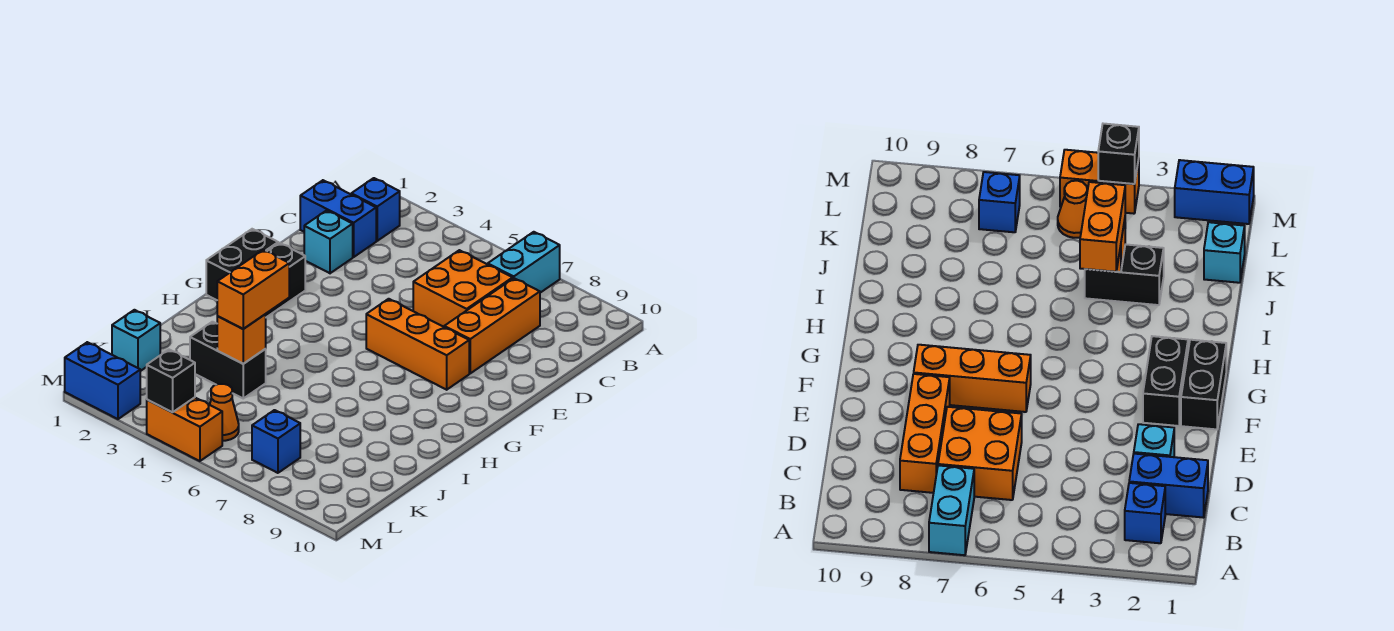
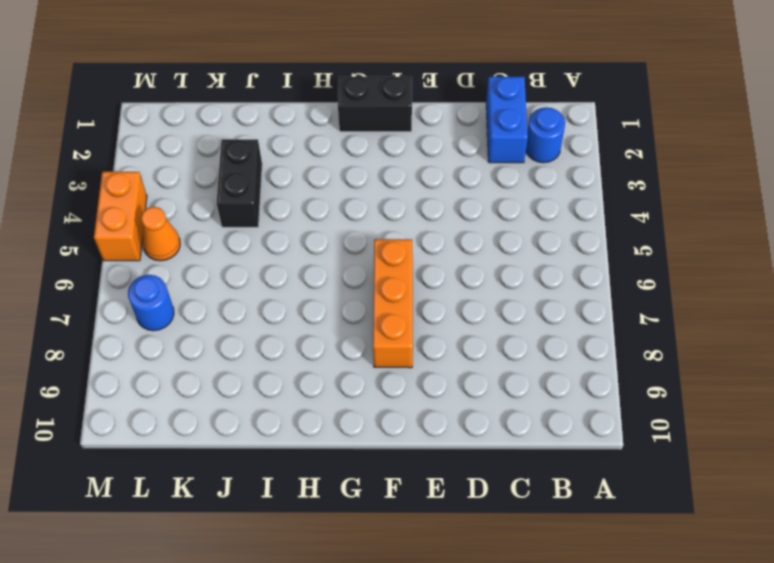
blue 1x1 round brick [526,107,565,163] -> blue 1x1 brick [351,178,400,241]
blue 1x1 round brick [128,275,174,331] -> blue 1x1 brick [252,410,300,473]
none -> cyan 1x2 brick [488,232,560,293]
none -> orange 2x2 brick [413,250,513,327]
none -> orange 1x3 brick [444,278,540,373]

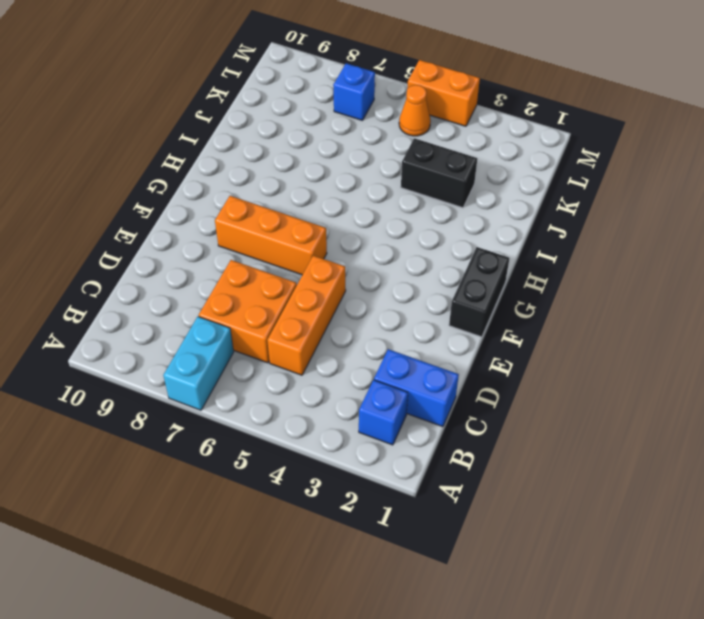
orange 1x3 brick [267,256,346,375] -> orange 1x3 brick moved to [444,278,540,373]
none -> cyan 1x1 brick [304,210,353,273]
none -> black 1x2 brick [266,243,305,317]
none -> cyan 1x1 brick [112,310,160,371]

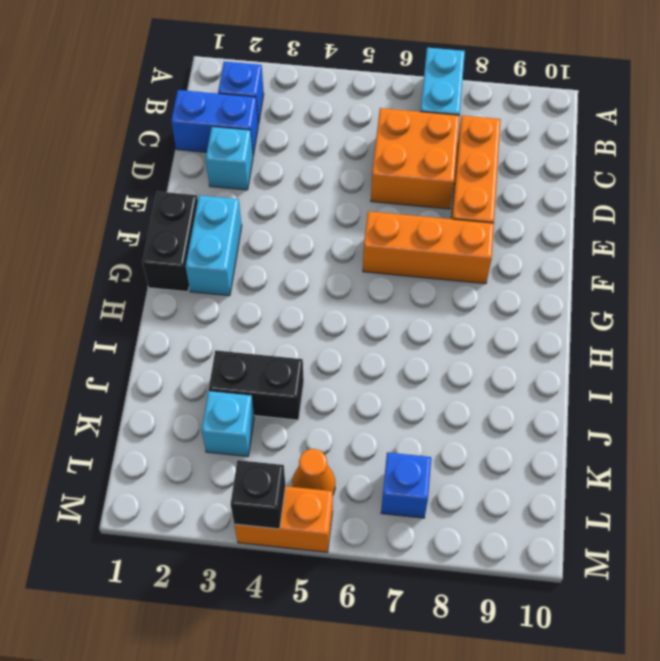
cyan 1x2 brick [185,195,242,296] -> black 1x2 brick [266,243,305,317]
cyan 1x1 brick [202,391,254,457] -> cyan 1x1 brick moved to [112,310,160,371]
none -> blue 1x2 brick [65,342,140,419]
none -> orange 1x1 brick [217,314,266,364]
none -> orange 1x2 brick [217,250,289,329]

